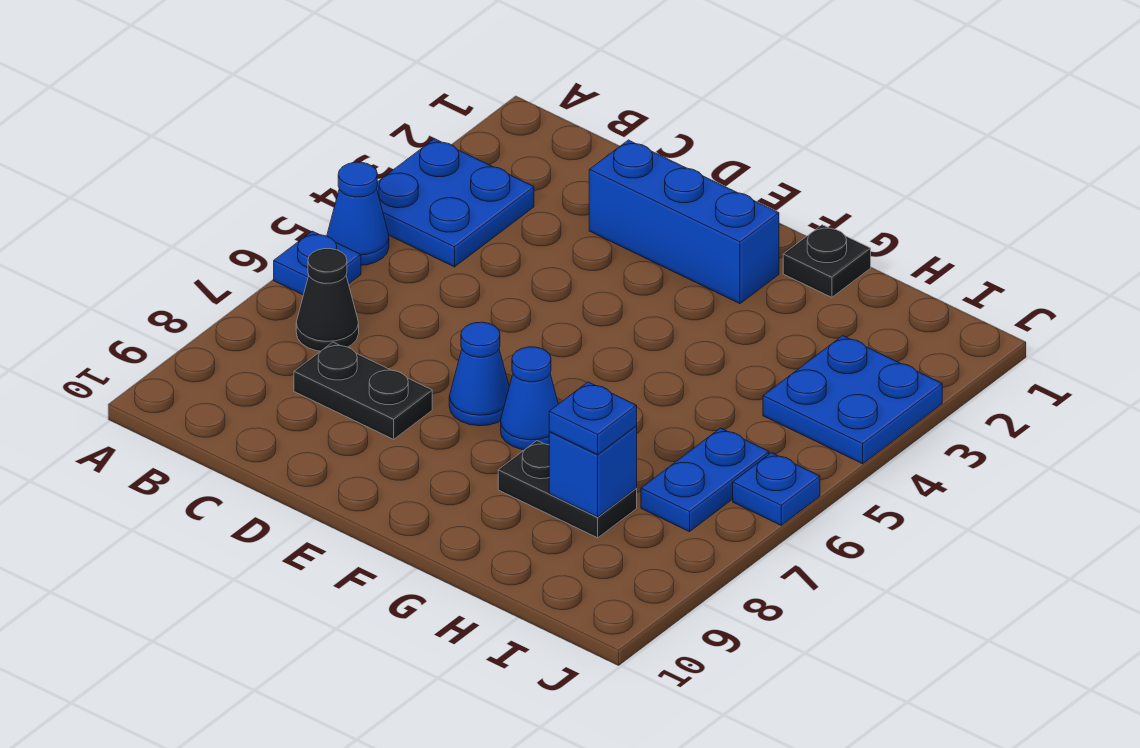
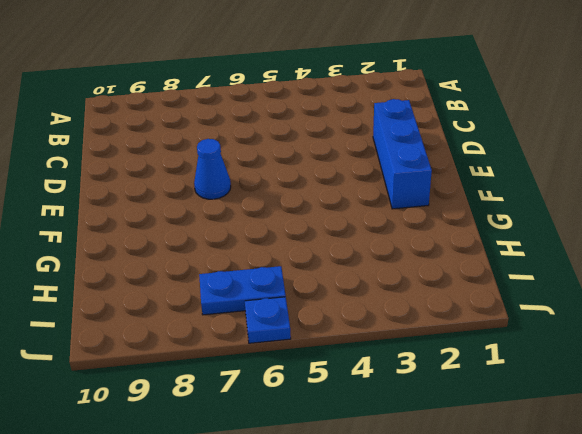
none -> blue 2x2 plate [377,139,534,267]
none -> blue 1x1 cone [327,162,389,265]
none -> blue 1x1 plate [274,231,361,295]

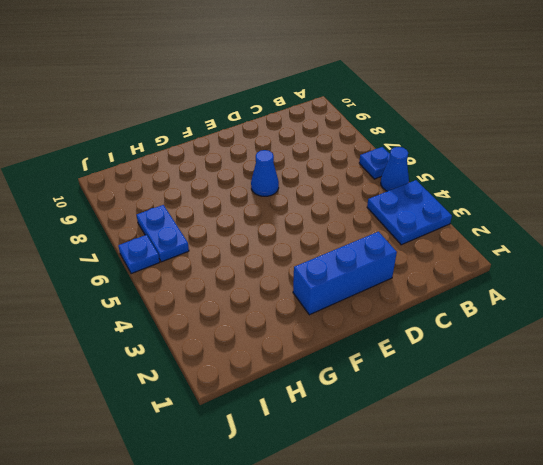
none -> black 1x1 cone [296,249,359,351]
none -> black 1x2 plate [294,342,432,439]
none -> blue 1x1 cone [501,347,558,450]

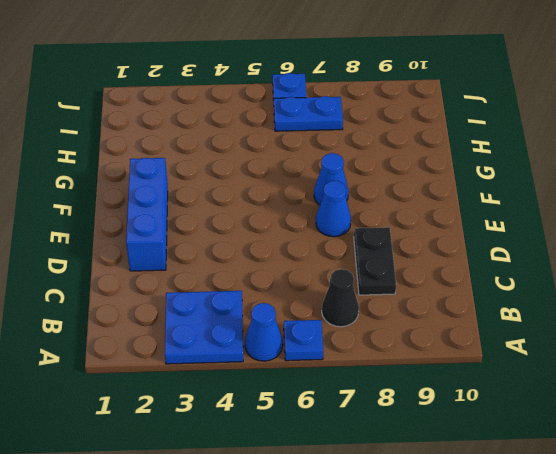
none -> black 1x1 plate [783,225,871,297]
none -> black 1x2 plate [498,441,637,538]
none -> blue 2x2 plate [763,336,942,464]

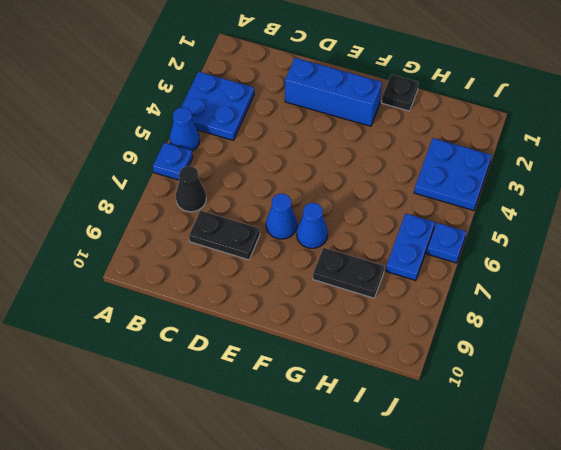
none -> blue 1x1 brick [549,426,637,517]
none -> blue 1x1 plate [549,382,637,455]

